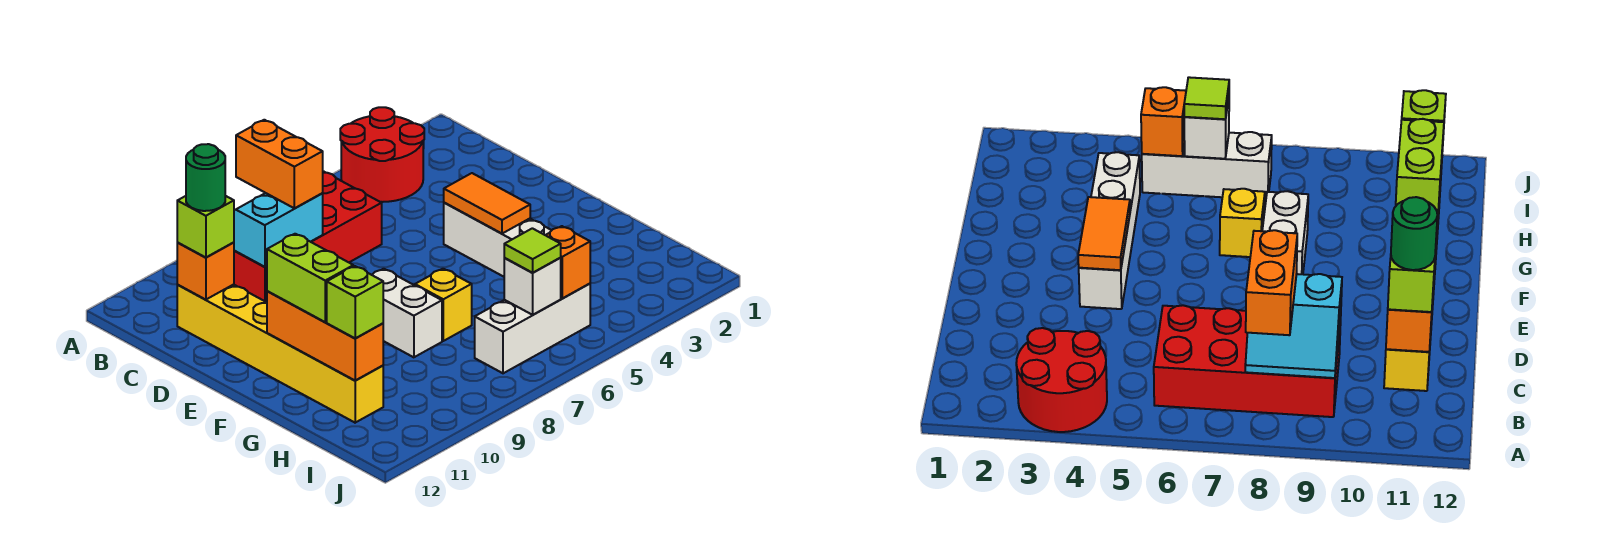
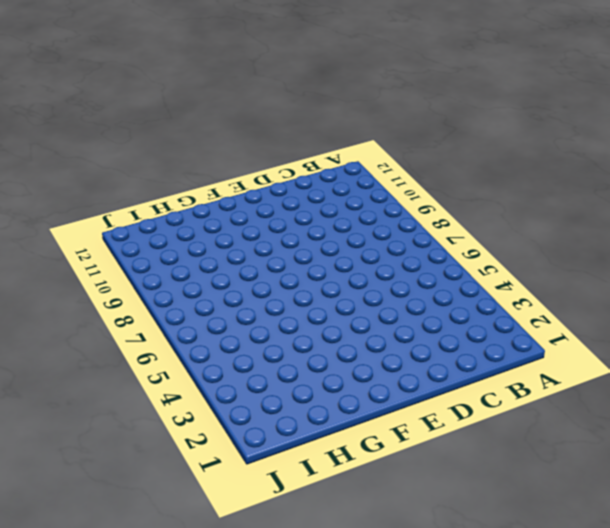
none -> red 2x2 round brick [340,107,424,202]
none -> red 2x4 brick [234,171,382,302]
none -> yellow 1x6 brick [177,284,383,423]

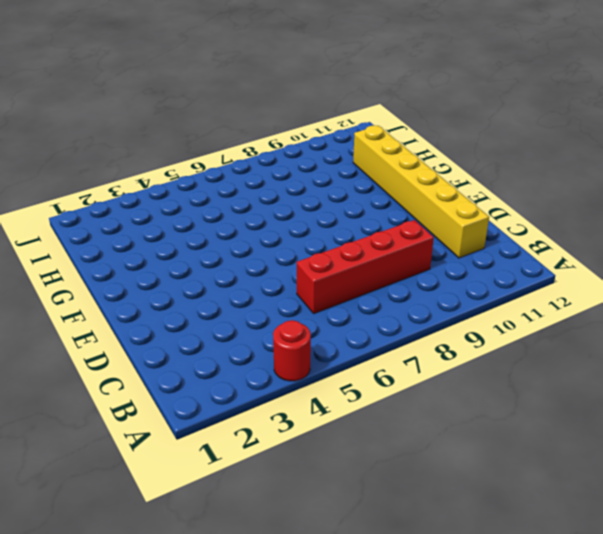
red 1x1 round brick [273,320,311,381] -> red 2x2 round brick [340,107,424,202]
red 1x4 brick [297,220,434,314] -> red 2x4 brick [234,171,382,302]
none -> white 1x4 brick [444,203,552,277]
none -> white 1x2 brick [372,269,442,357]
none -> yellow 1x1 brick [415,269,472,341]

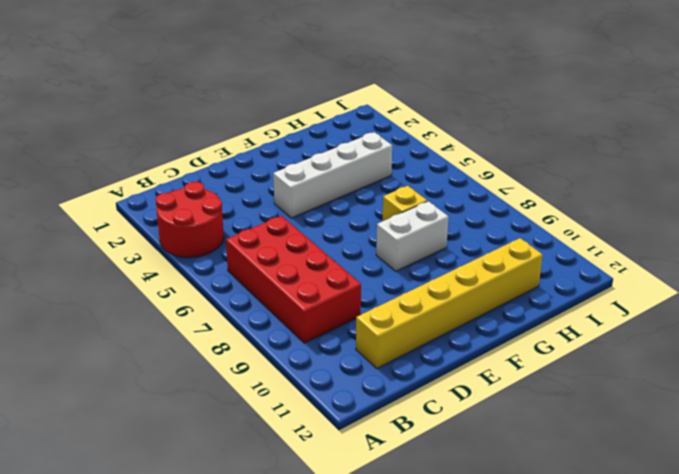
none -> white 1x3 brick [475,284,590,373]
none -> cyan 2x2 slope [234,193,323,267]
none -> orange 1x1 brick [177,242,234,300]

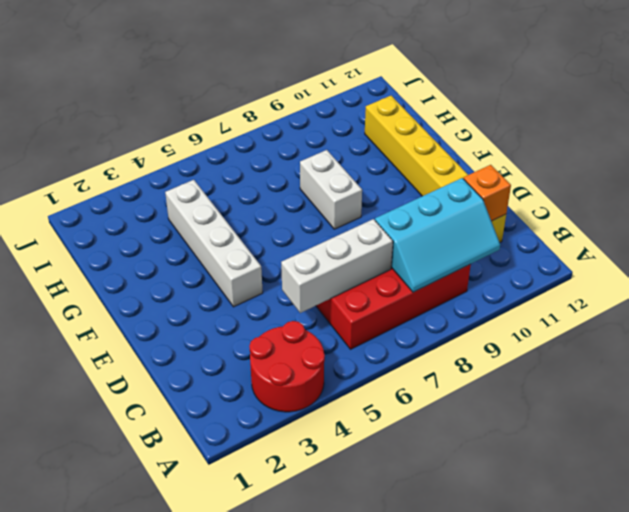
cyan 2x3 slope [375,178,500,292] -> cyan 2x2 slope [234,193,323,267]
white 1x3 brick [281,219,393,313] -> white 1x3 brick moved to [475,284,590,373]
none -> yellow 1x1 brick [415,269,472,341]
none -> orange 1x2 tile [444,173,530,234]
none -> orange 1x3 brick [267,291,383,381]

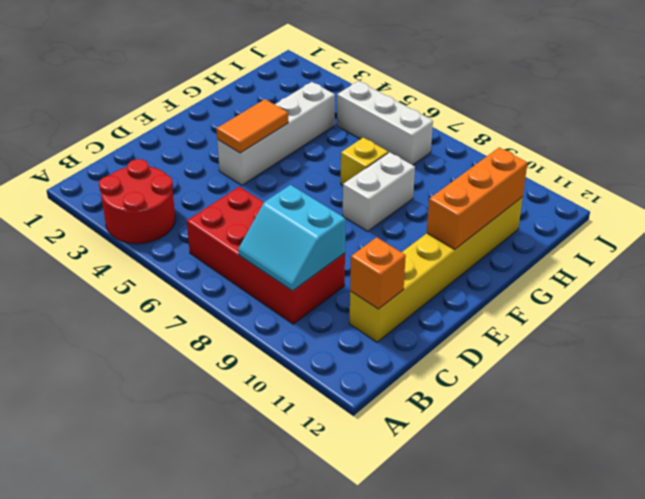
none -> orange 1x1 brick [546,226,590,298]
none -> white 1x1 brick [504,258,561,315]
none -> orange 1x2 brick [236,120,323,208]

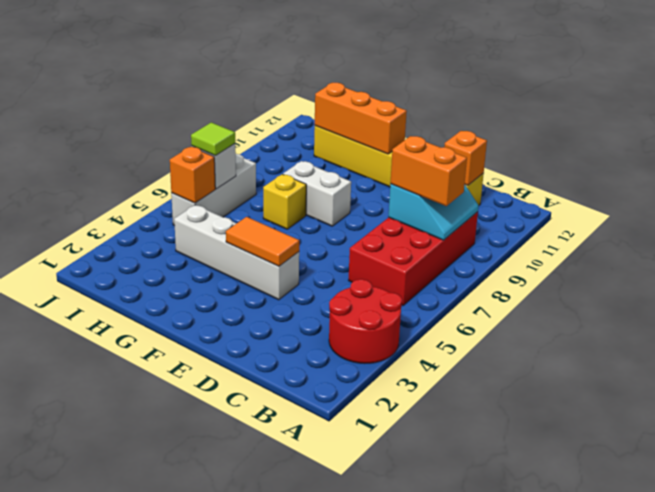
none -> lime 1x1 brick [177,196,234,257]
none -> lime 1x2 brick [267,234,353,322]
none -> lime 1x1 brick [327,266,383,338]

